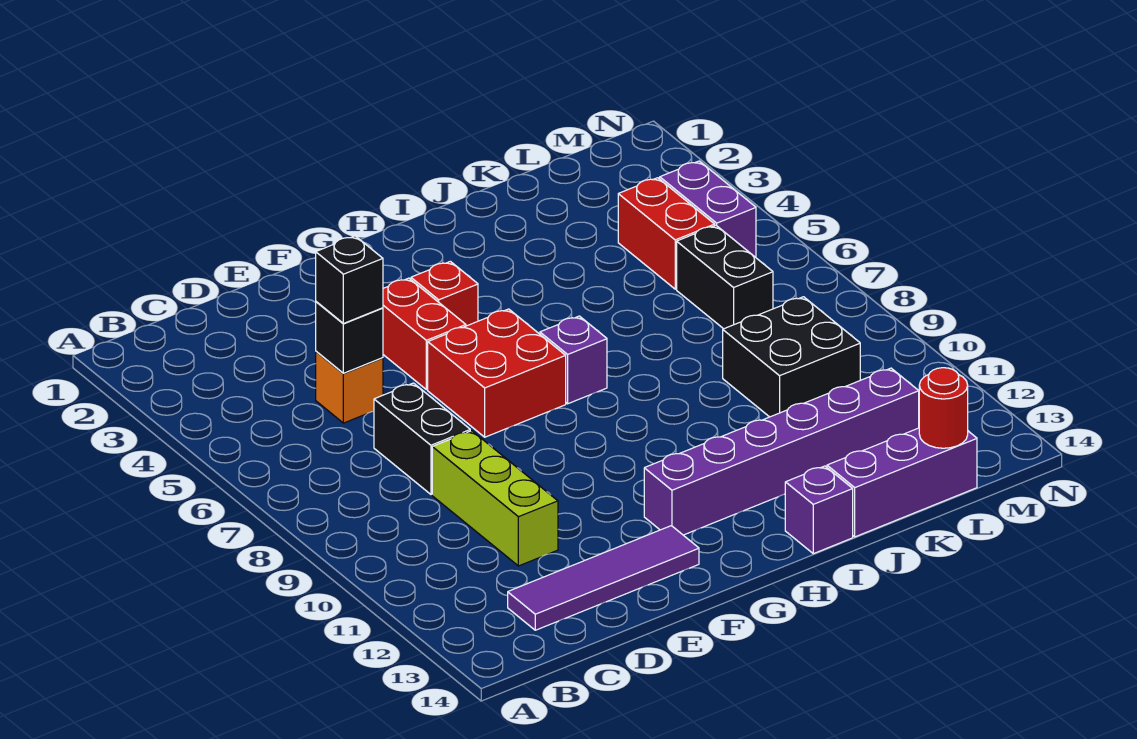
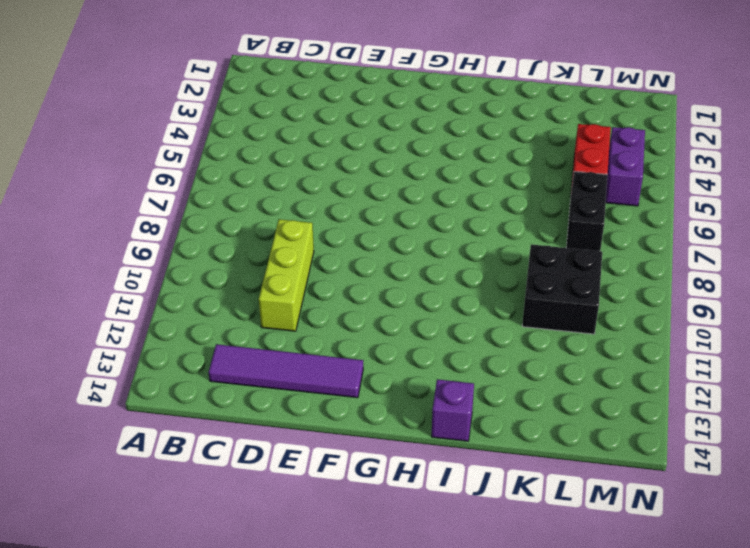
none -> orange 1x1 brick [316,351,383,423]
none -> black 1x2 brick [374,383,470,494]
none -> red 1x2 brick [383,278,466,390]

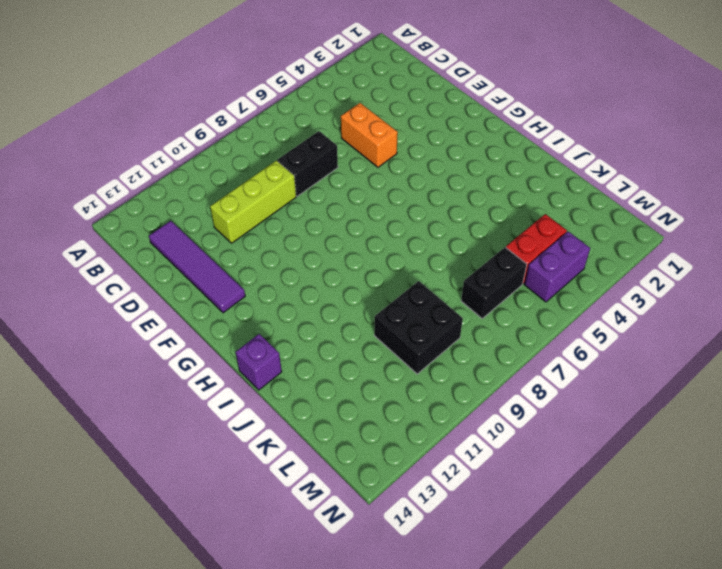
orange 1x2 brick [341,103,398,167] -> orange 1x1 brick [316,351,383,423]
none -> red 1x2 brick [383,278,466,390]
none -> red 2x2 brick [428,309,566,437]
none -> red 1x1 brick [411,261,478,326]

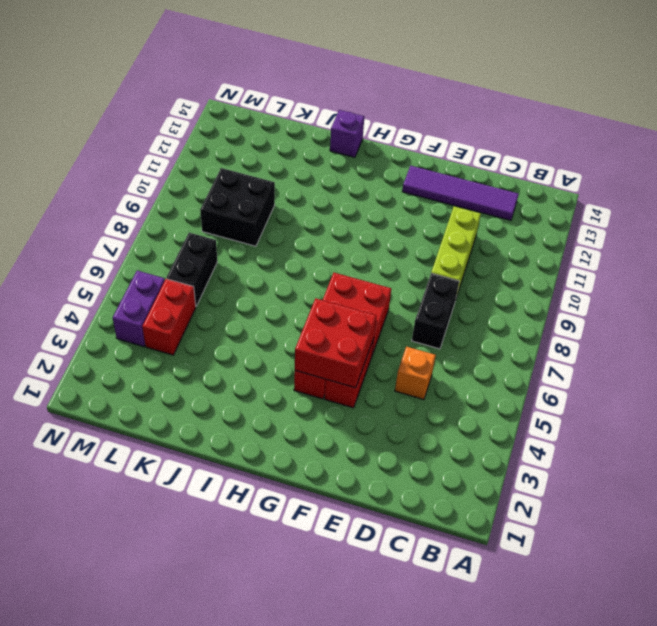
red 2x2 brick [295,298,376,388] -> none
none -> purple 1x6 brick [644,368,919,535]
none -> purple 1x1 brick [540,316,607,404]
none -> purple 1x3 brick [827,428,977,537]

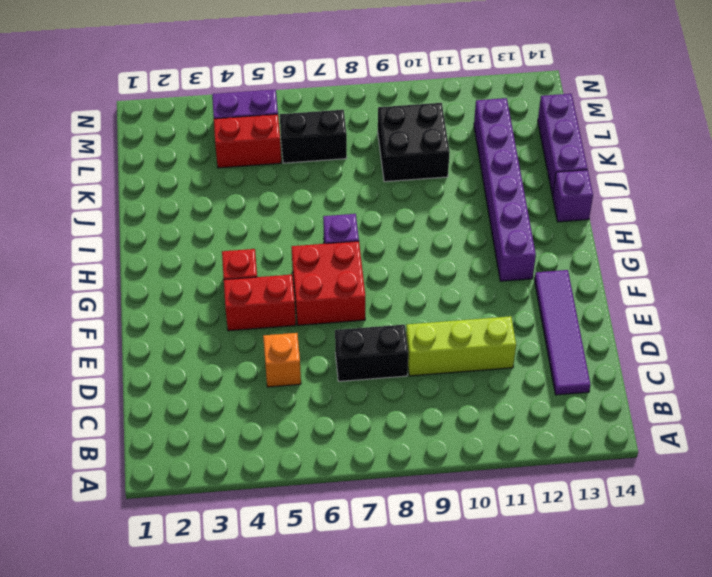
none -> black 1x1 brick [316,302,383,373]
none -> red 1x1 round brick [919,368,968,448]
none -> black 1x1 brick [316,236,383,323]

